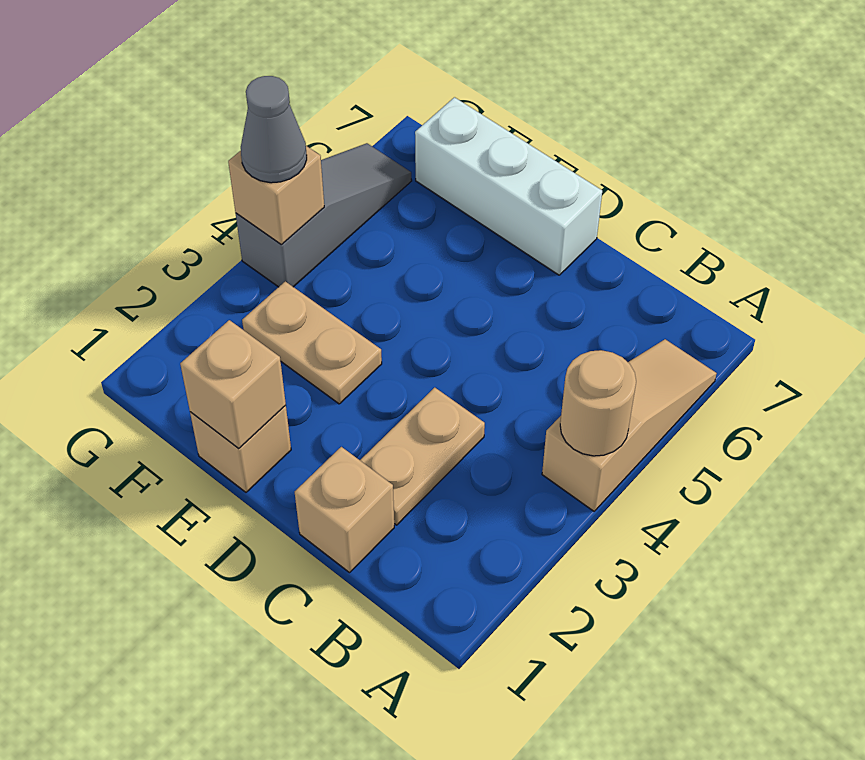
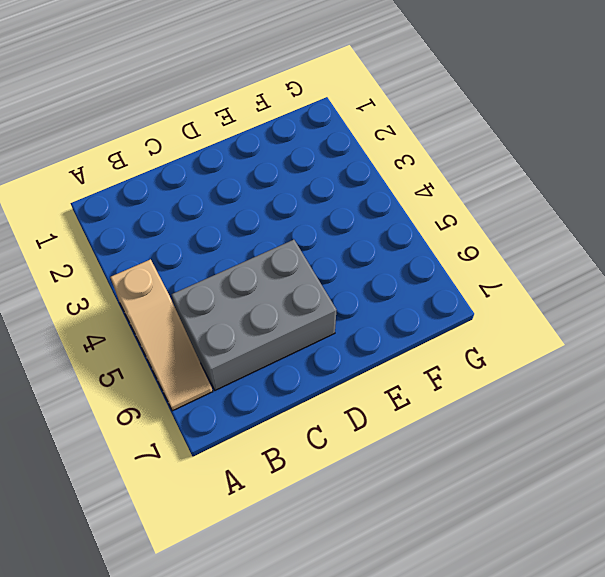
grey 2x3 brick [172,240,336,390] -> none
none -> tan 1x1 brick [295,447,394,573]
none -> tan 1x2 plate [360,388,485,525]

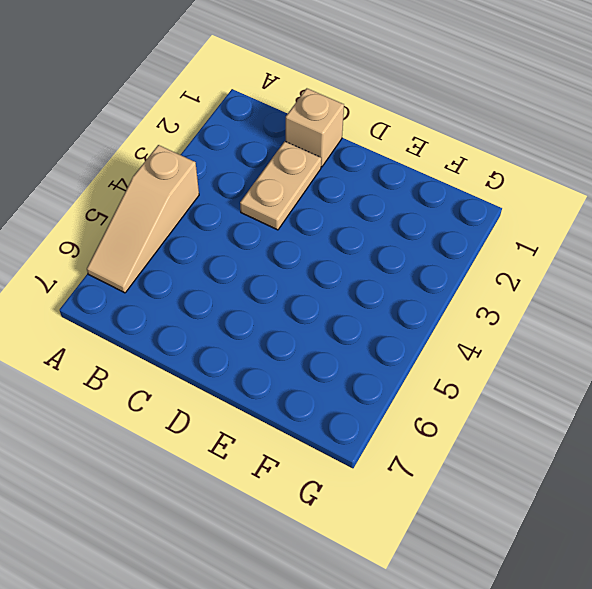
none -> white 1x3 brick [415,97,602,275]
none -> tan 1x1 brick [190,405,291,492]

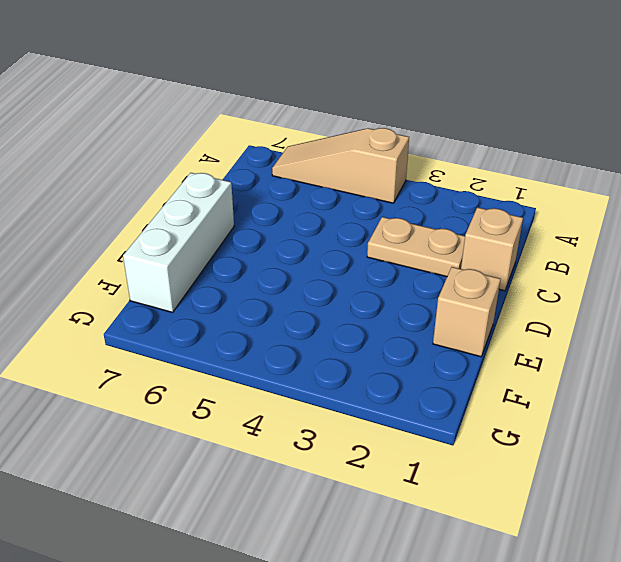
none -> tan 1x2 plate [242,281,382,404]
none -> grey 1x3 slope [236,143,412,287]

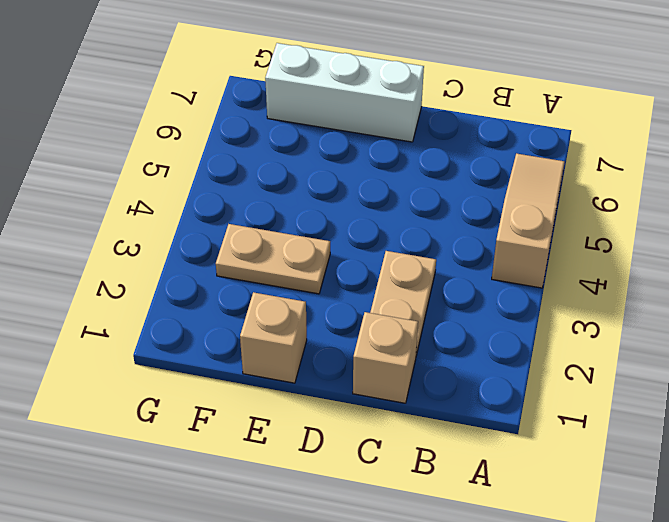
none -> grey 1x3 slope [236,143,412,287]
none -> tan 1x1 round brick [560,350,636,456]

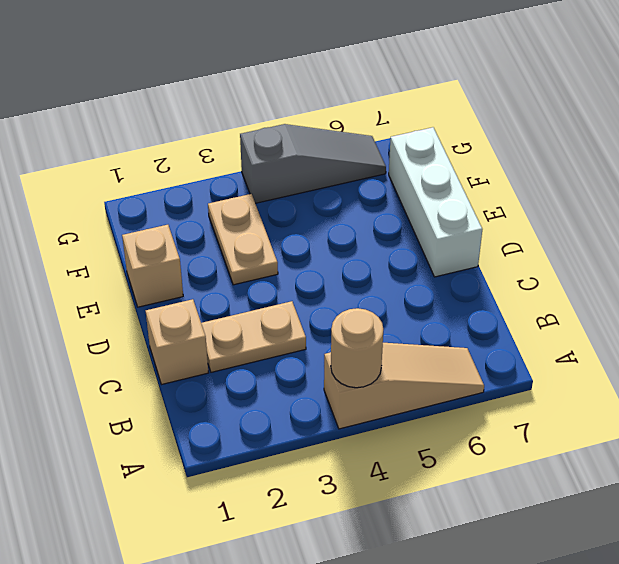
none -> tan 1x1 brick [180,320,286,448]
none -> tan 1x1 brick [228,146,324,244]

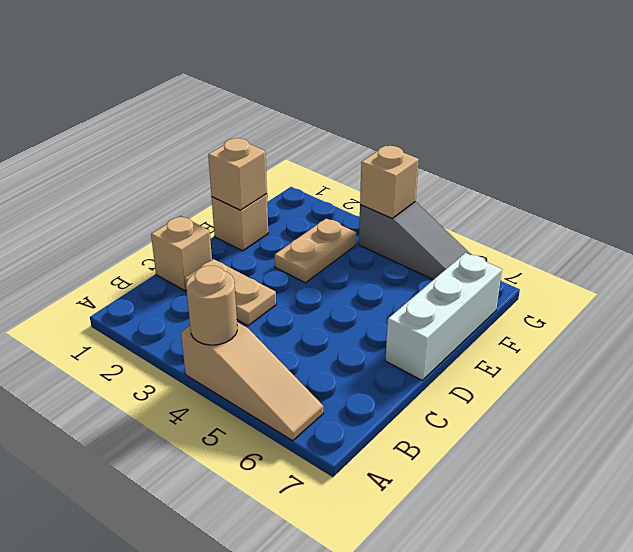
none -> grey 1x1 cone [241,76,307,183]

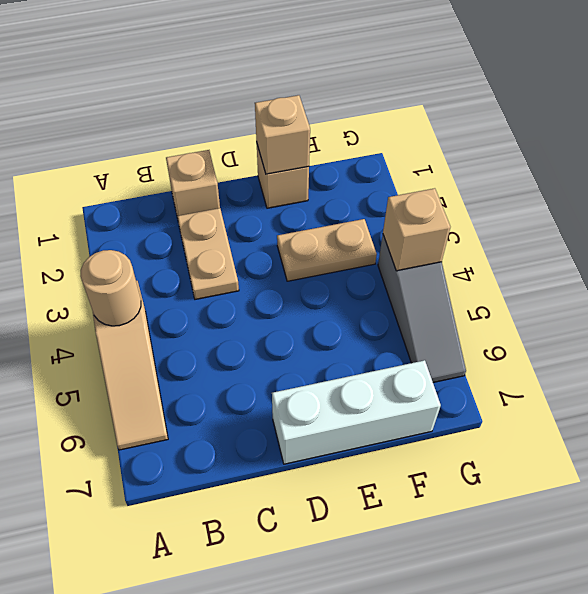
none -> grey 1x1 cone [241,76,307,183]

